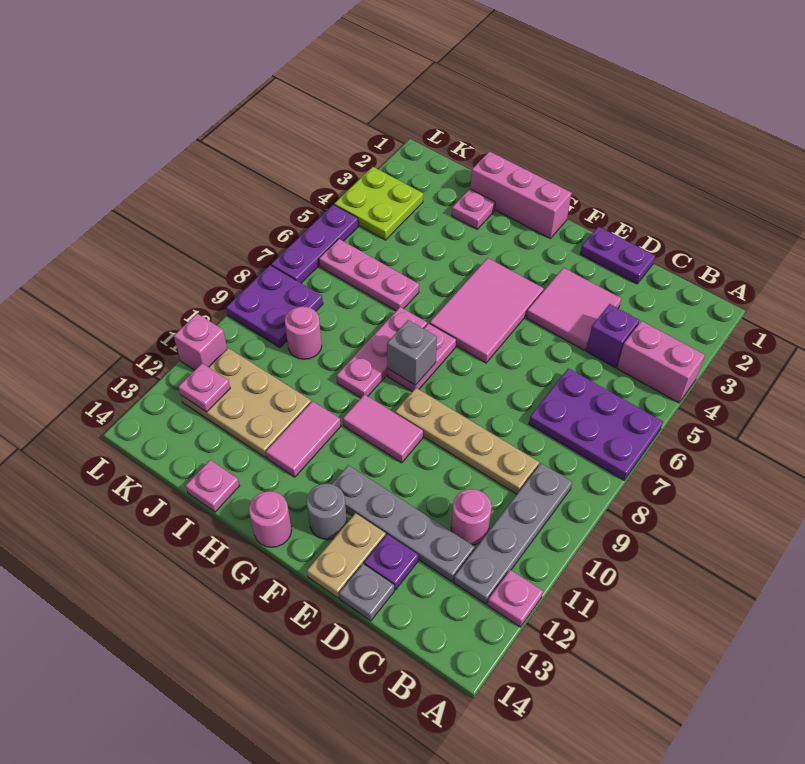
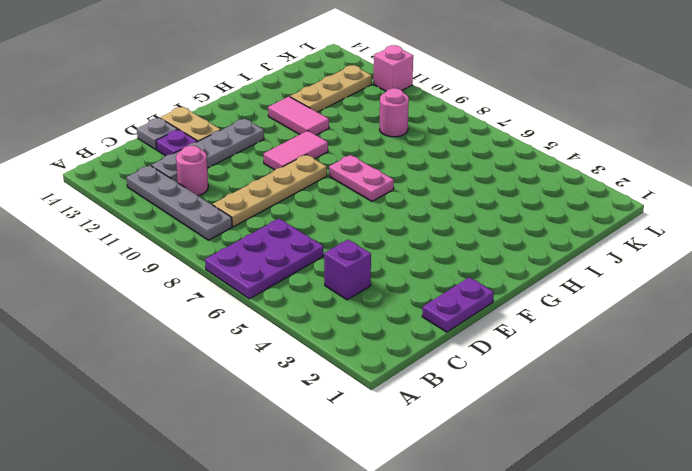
tan 1x3 plate [290,65,372,112] -> tan 2x3 plate [181,348,311,458]
none -> pink 1x2 brick [617,321,705,403]
none -> pink 1x1 plate [488,570,543,627]
none -> pink 2x2 tile [526,268,621,350]
none -> pink 2x3 tile [430,258,544,363]

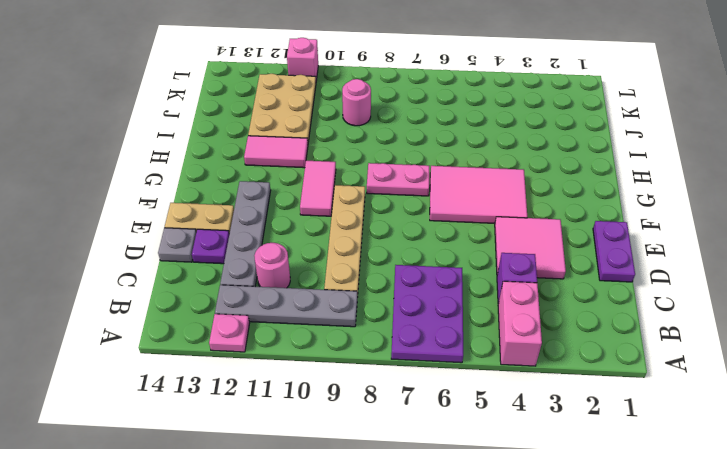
none -> grey 1x1 round brick [306,484,347,540]
none -> pink 1x3 brick [471,151,572,238]
none -> pink 1x1 round brick [249,491,292,547]
none -> pink 1x3 plate [336,307,427,398]

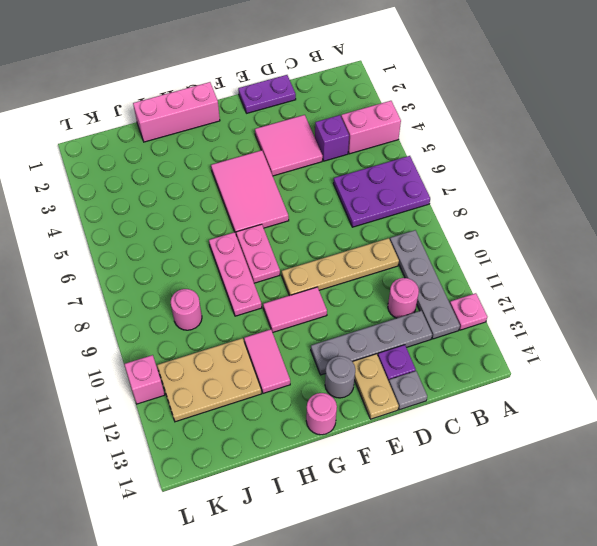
none -> pink 1x1 plate [452,189,495,229]
none -> pink 1x3 plate [319,239,419,311]
none -> pink 1x1 plate [185,460,239,512]
none -> lime 2x2 plate [334,167,423,240]

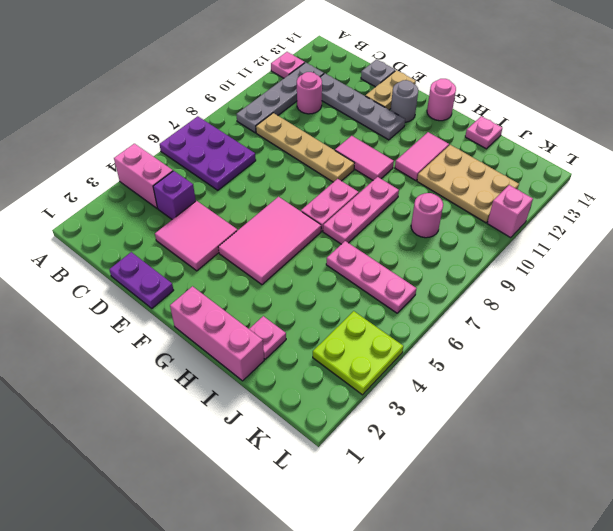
none -> purple 1x1 plate [364,534,418,590]
none -> purple 2x2 plate [226,265,323,348]
none -> purple 1x3 plate [271,204,358,283]
none -> grey 1x1 brick [387,320,437,385]

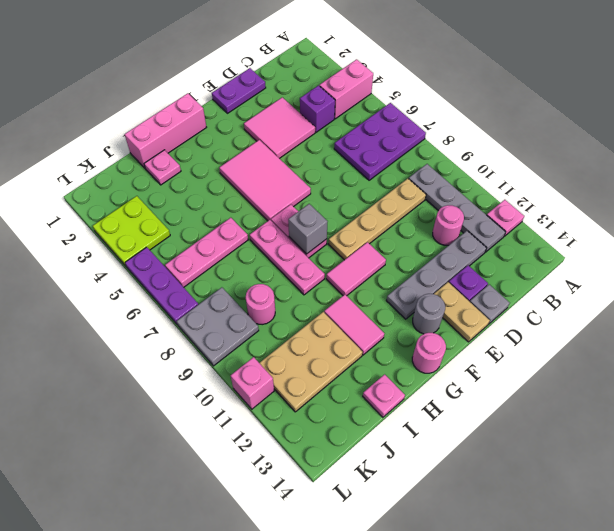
grey 2x2 plate [177,287,259,366] -> purple 2x2 plate [226,265,323,348]
none -> pink 1x1 plate [178,364,230,412]

